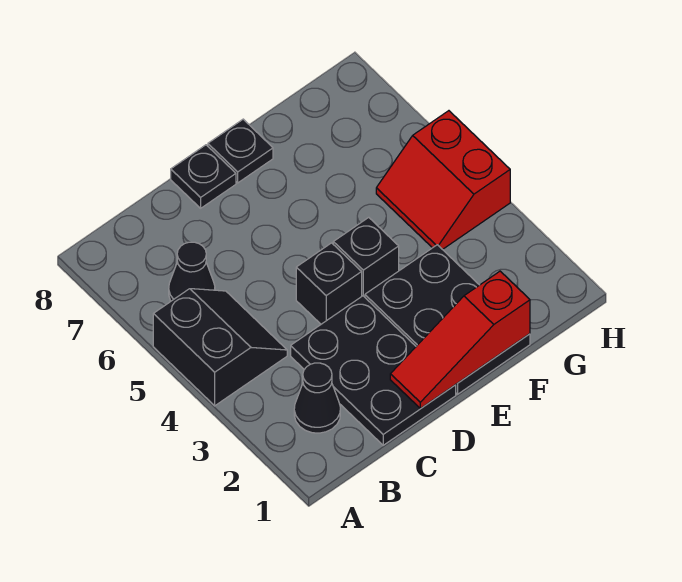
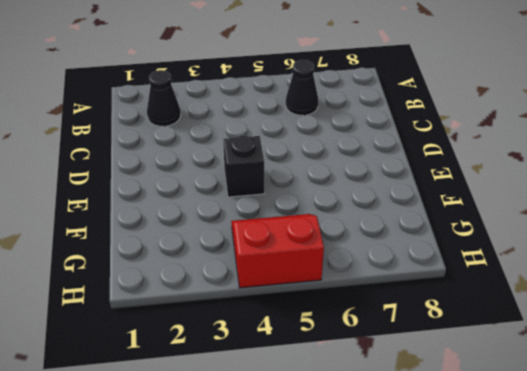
none -> black 2x2 slope [153,289,287,406]
none -> black 2x3 plate [291,296,456,445]

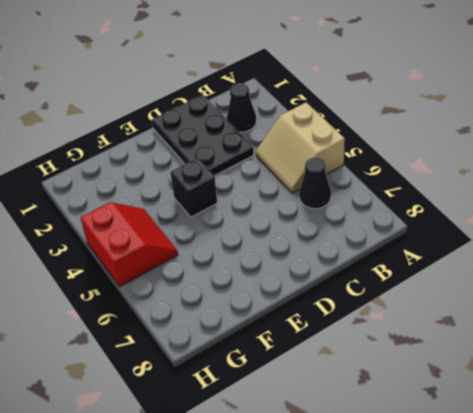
tan 2x2 slope [256,102,345,193] -> black 2x2 slope [153,289,287,406]
none -> black 1x1 brick [296,243,362,324]
none -> black 1x1 plate [171,145,236,208]

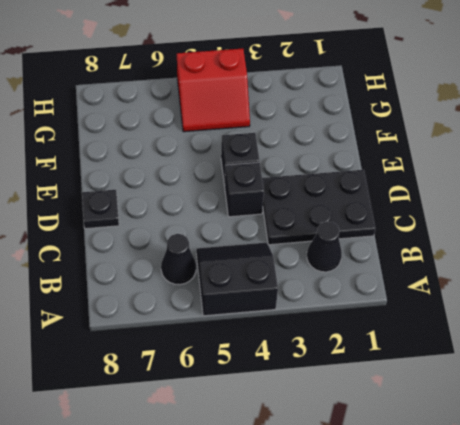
none -> black 2x3 plate [365,245,530,394]
none -> black 1x1 plate [208,119,273,183]

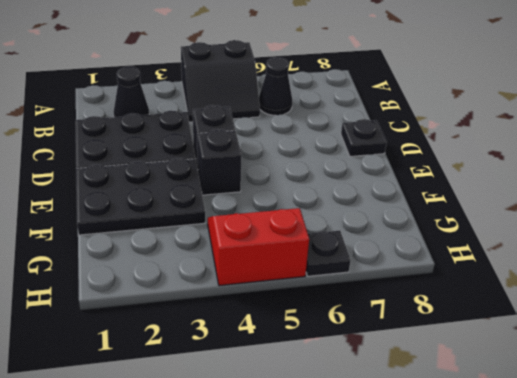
black 1x1 plate [306,230,351,276] -> black 1x1 plate moved to [208,119,273,183]
none -> red 1x3 slope [390,271,530,409]

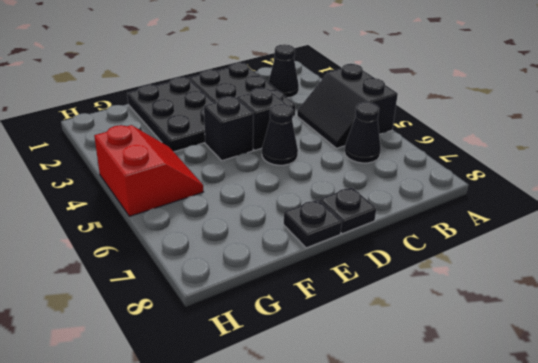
black 1x1 cone [262,104,298,165] -> none
none -> red 1x3 slope [390,271,530,409]

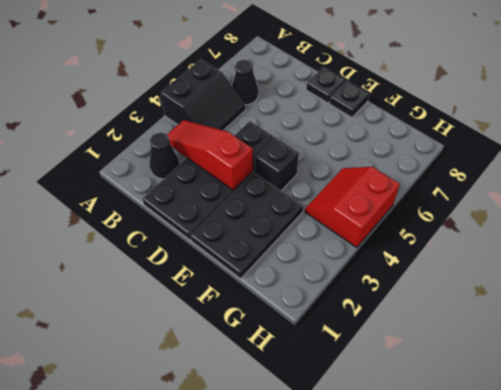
red 1x3 slope [167,120,253,190] -> red 1x3 slope moved to [390,271,530,409]

